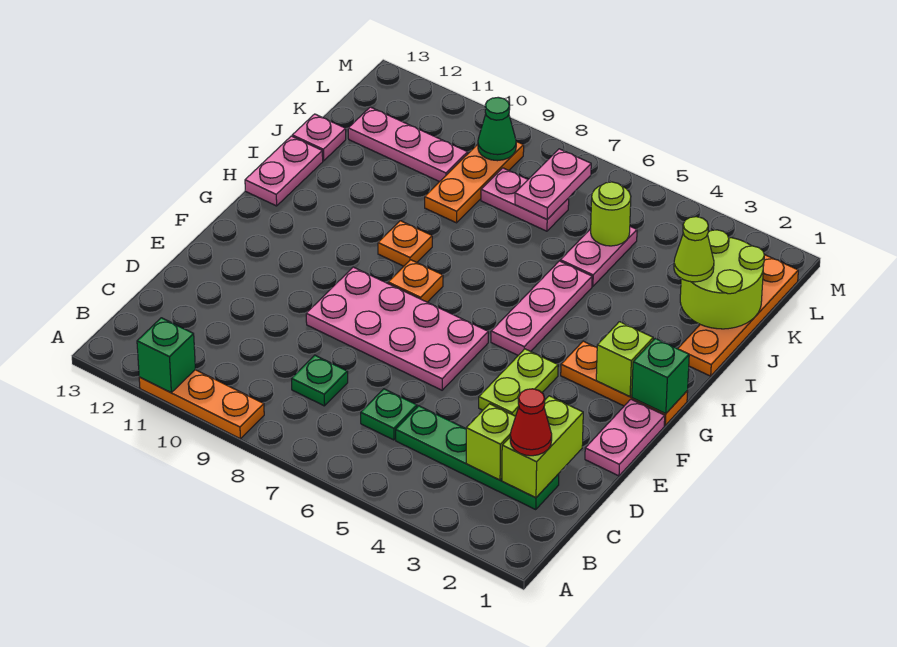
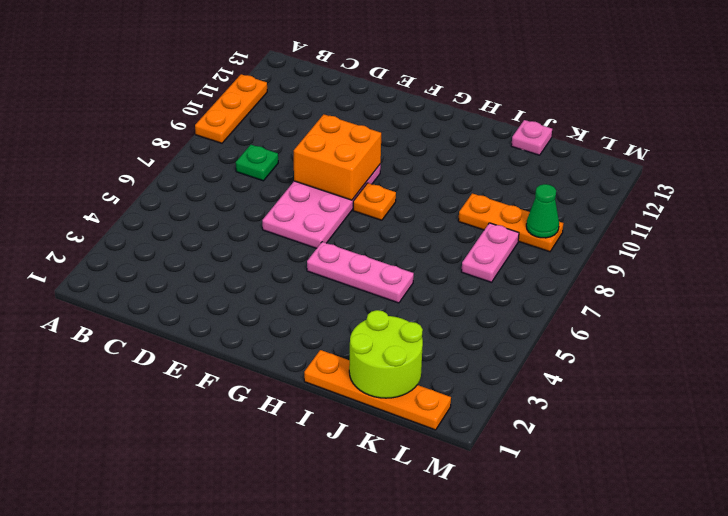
orange 2x2 brick [294,114,381,200] -> none
none -> green 1x4 plate [396,406,559,509]
none -> green 1x1 plate [361,389,417,440]
none -> pink 1x2 plate [585,399,665,476]

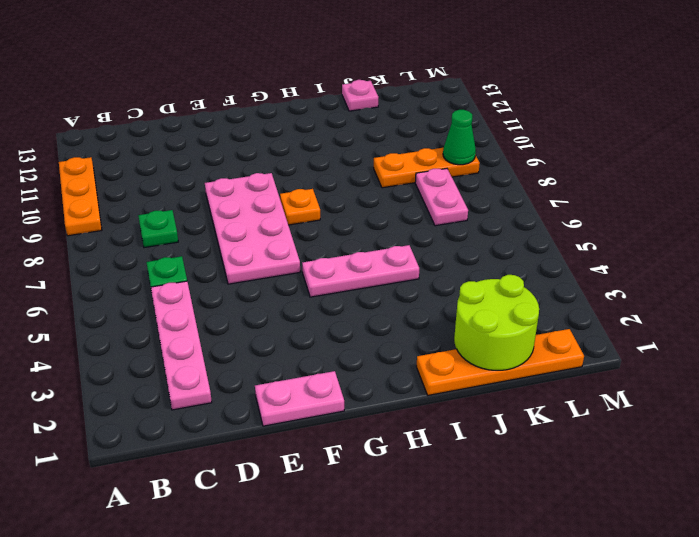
pink 1x4 plate [151,281,212,410] -> green 1x4 plate [396,406,559,509]
none -> lime 1x2 plate [479,349,558,416]
none -> orange 1x3 plate [561,341,688,425]
none -> orange 1x1 plate [378,221,432,266]

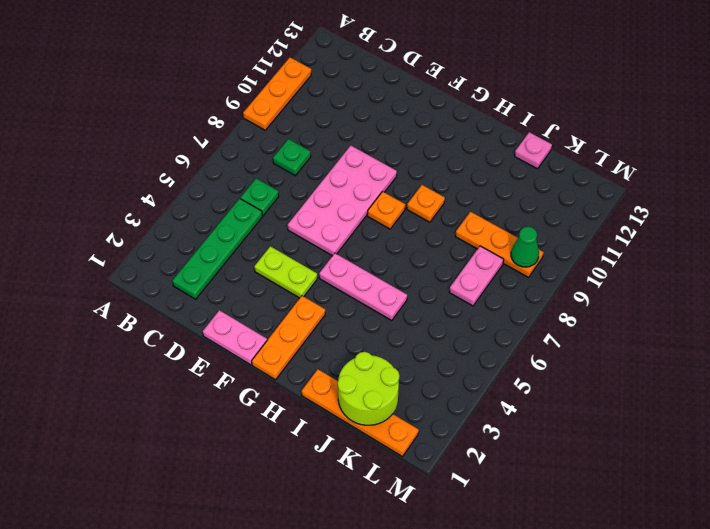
none -> pink 1x2 plate [245,136,323,206]
none -> pink 1x2 plate [560,226,637,286]
none -> pink 1x3 plate [348,107,468,182]

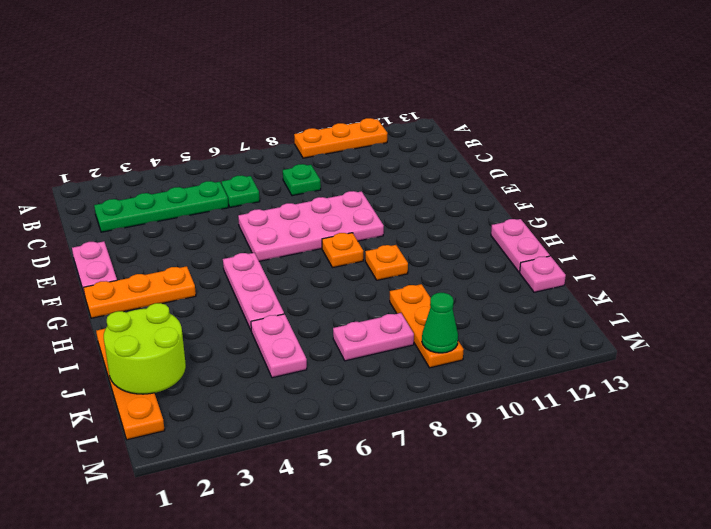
none -> lime 1x2 plate [479,349,558,416]
none -> pink 1x3 plate [348,107,468,182]
none -> green 1x1 brick [137,318,195,392]

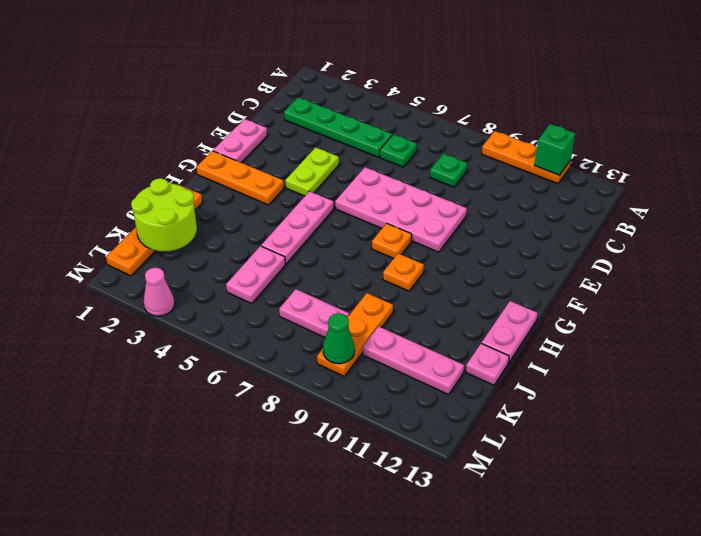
pink 1x1 cone [144,268,175,316] -> none
none -> lime 1x2 brick [502,396,583,498]
none -> lime 1x1 brick [466,404,516,480]
none -> green 1x1 brick [632,338,689,414]

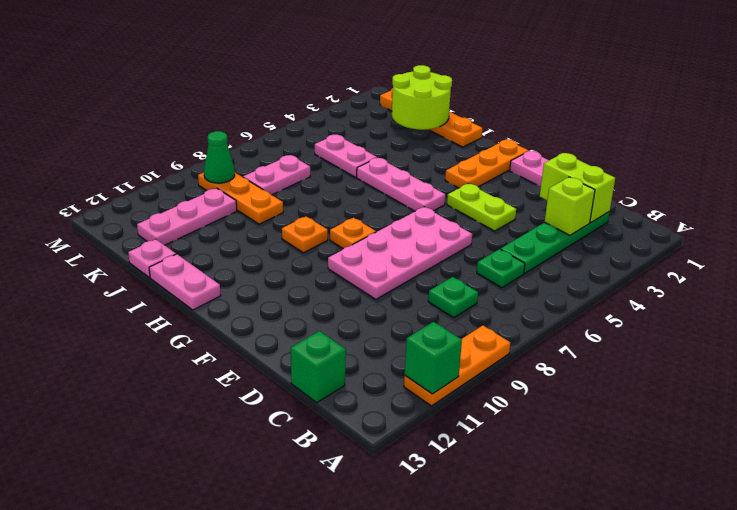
green 1x1 brick [291,331,346,403] -> green 1x1 brick moved to [632,338,689,414]
none -> lime 1x1 brick [596,322,653,397]
none -> lime 1x1 round brick [591,182,631,246]
none -> pink 1x2 plate [515,149,591,219]

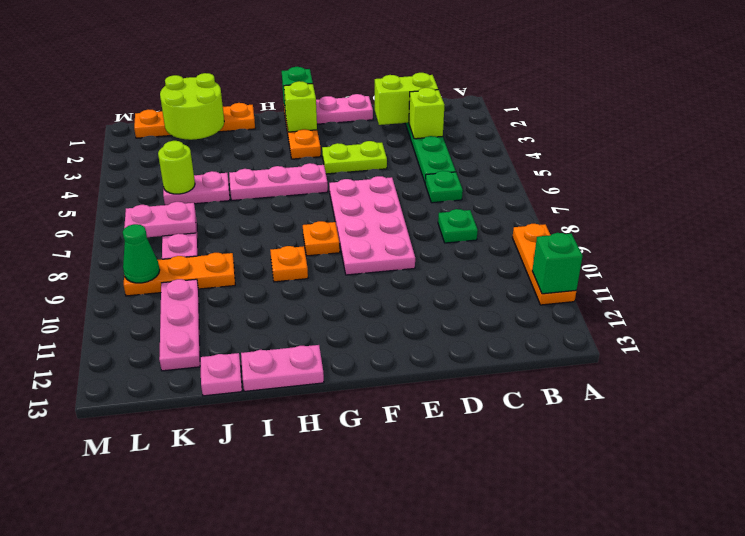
none -> red 1x1 cone [510,389,552,456]
none -> lime 1x1 cone [674,217,714,282]

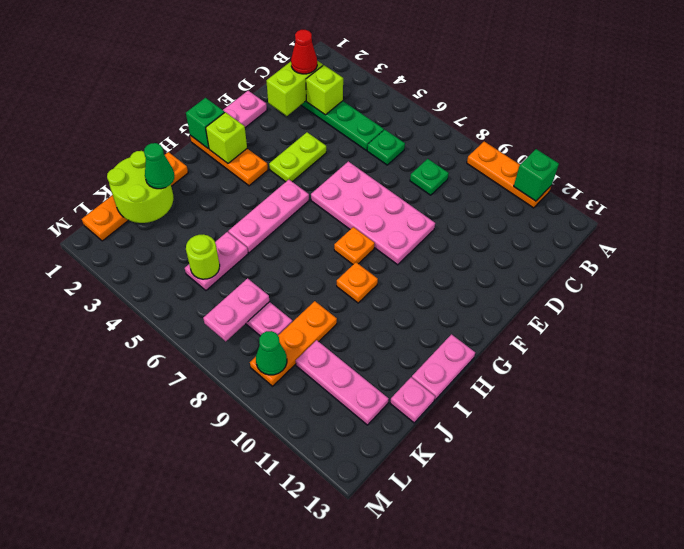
green 1x1 cone [144,143,175,189] -> lime 1x1 cone [674,217,714,282]

